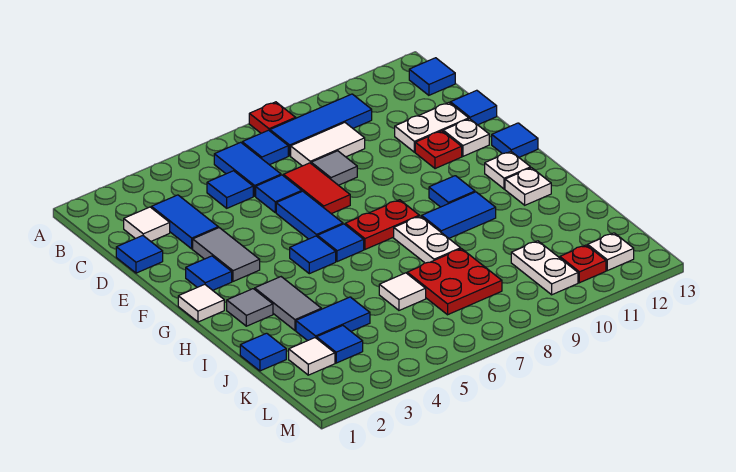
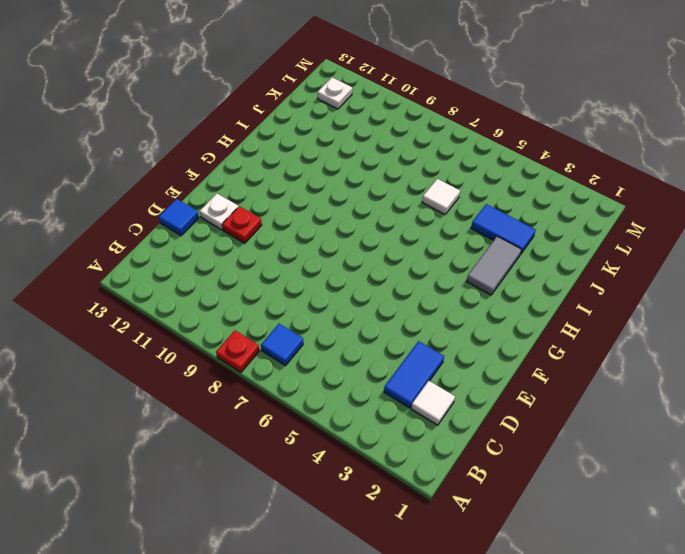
none -> blue 1x2 tile [214,142,281,196]
none -> blue 1x3 tile [270,94,372,156]
none -> blue 1x1 tile [409,58,455,95]
none -> blue 1x1 tile [207,171,253,208]

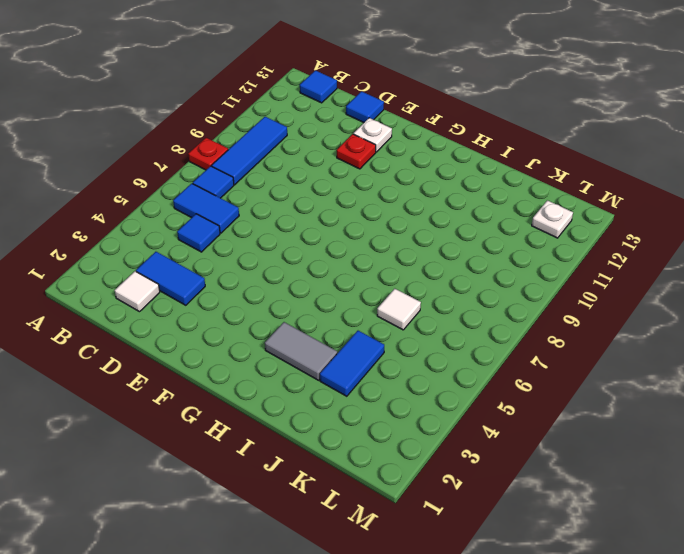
none -> white 1x2 tile [291,123,365,166]
none -> blue 1x1 tile [116,236,163,273]
none -> blue 1x1 tile [256,175,302,213]
none -> red 1x2 tile [283,163,350,214]

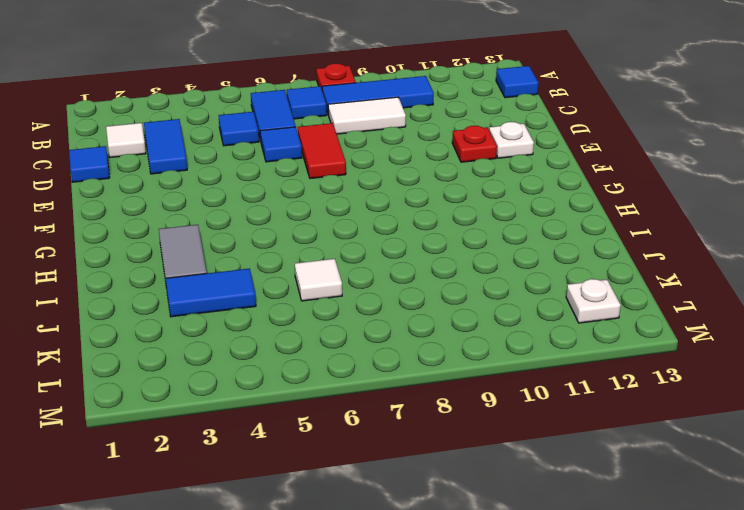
none -> grey 1x1 tile [311,151,357,185]
none -> white 1x2 plate [395,103,469,152]
none -> blue 1x1 tile [450,90,497,125]
none -> grey 1x2 tile [193,228,260,281]

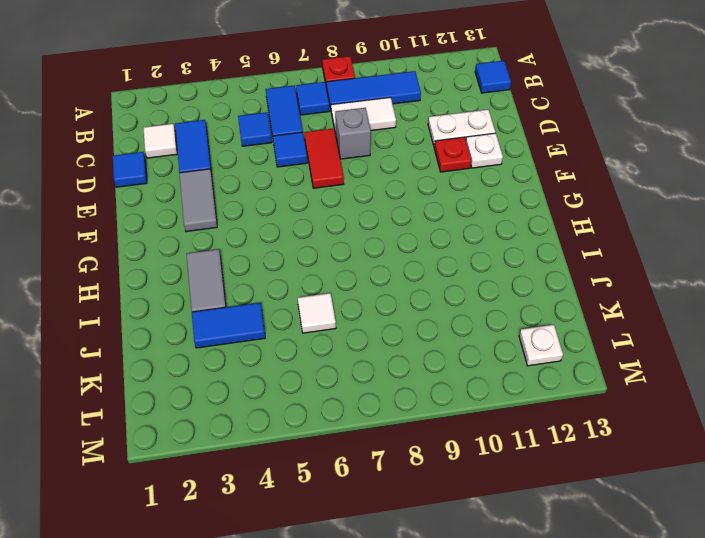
grey 1x1 brick [335,108,371,159] -> grey 1x1 tile [311,151,357,185]
none -> blue 1x1 tile [450,90,497,125]
none -> blue 1x2 tile [276,191,343,239]
none -> blue 1x1 tile [186,256,232,290]
none -> blue 1x1 tile [492,123,538,157]

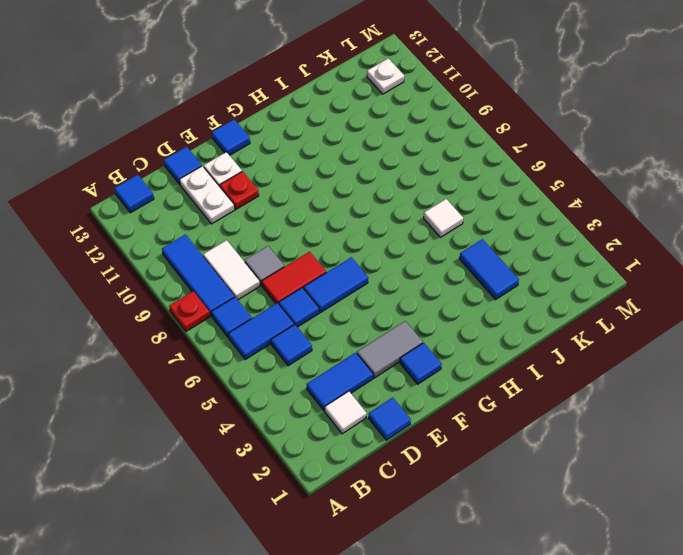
none -> white 1x1 tile [178,284,224,322]
none -> blue 1x1 tile [290,236,336,274]
none -> blue 1x1 tile [318,224,364,262]
none -> red 1x2 plate [345,200,419,249]

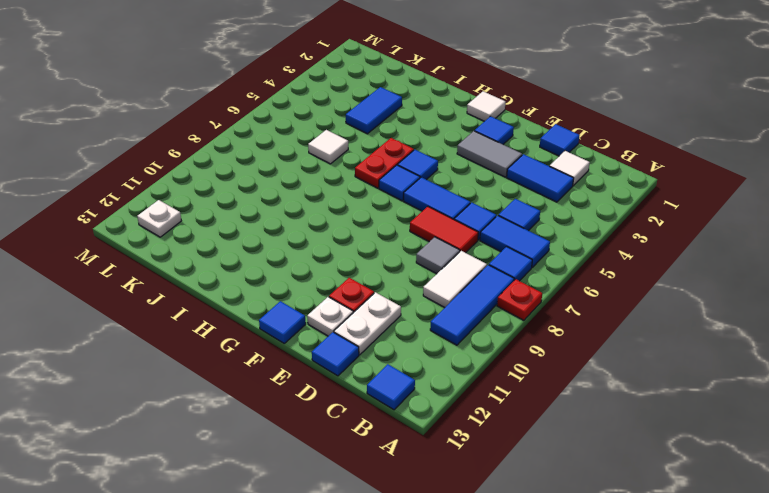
red 1x2 plate [355,138,414,188] -> red 1x2 plate moved to [345,200,419,249]
none -> blue 1x1 tile [429,176,475,207]
none -> white 1x1 plate [485,152,531,189]
none -> grey 1x1 tile [227,289,273,326]
none -> grey 1x2 tile [255,277,321,330]

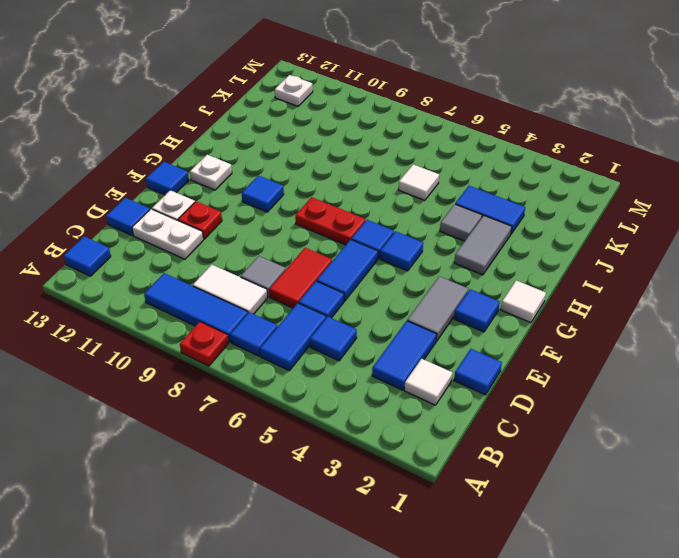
grey 1x1 tile [440,204,482,241] -> grey 1x1 tile moved to [227,289,273,326]
none -> white 1x2 plate [394,216,461,263]
none -> blue 1x2 tile [422,192,496,238]
none -> white 1x1 plate [505,168,551,205]
none -> blue 1x1 tile [240,333,286,371]

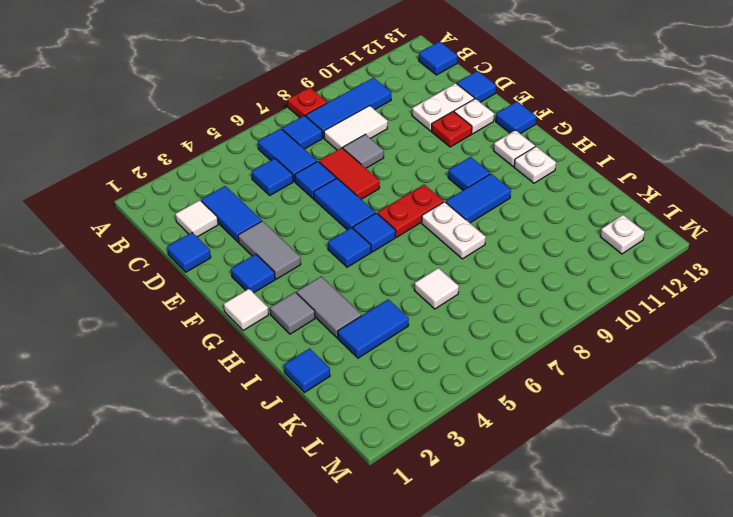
none -> red 2x2 plate [407,249,502,315]
none -> white 1x1 tile [289,338,335,375]
none -> blue 1x1 tile [317,326,363,363]
none -> white 1x2 plate [511,241,578,295]

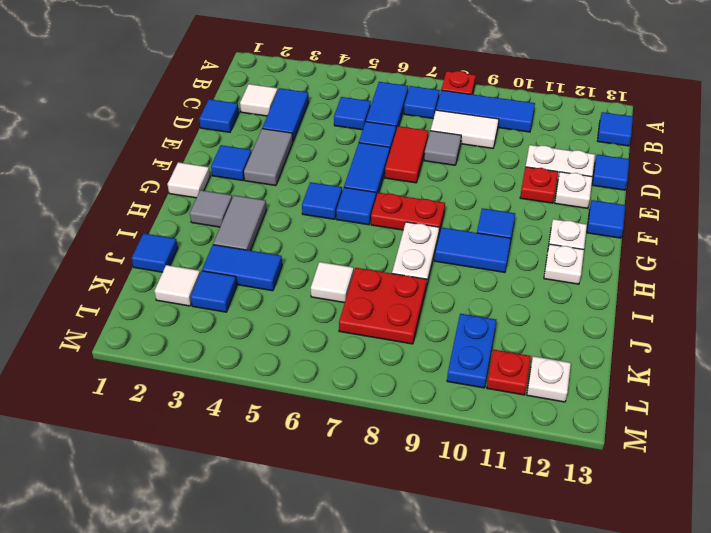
blue 1x2 plate [447,314,496,388] -> white 1x2 plate [511,241,578,295]

